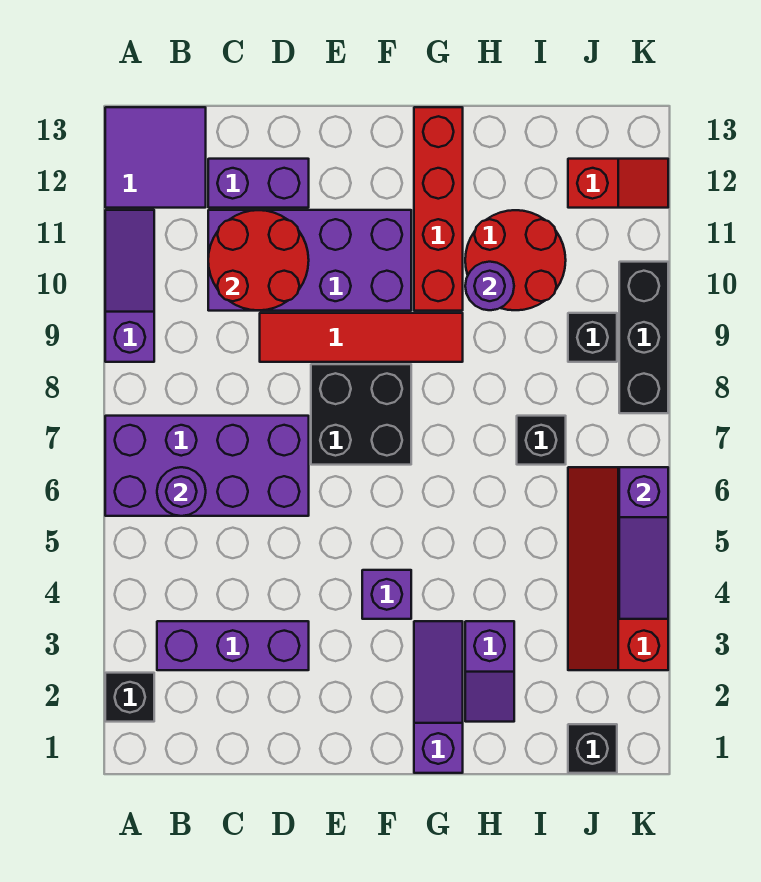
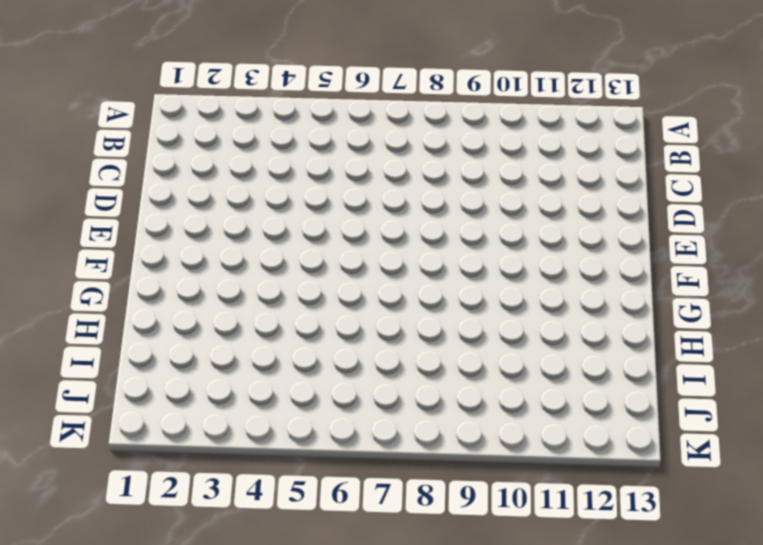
none -> black 1x1 brick [105,673,154,722]
none -> purple 2x4 brick [105,416,309,516]
none -> purple 1x3 slope [105,210,154,362]

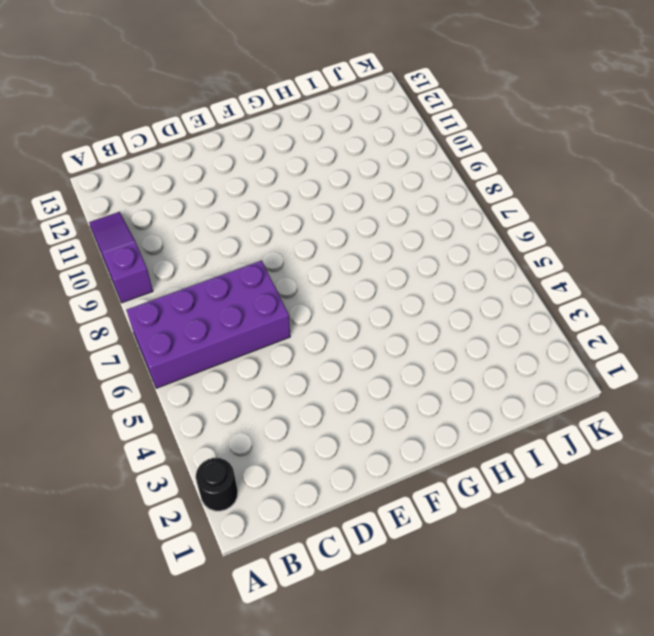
black 1x1 round brick [196,458,238,511] -> black 1x1 brick [105,673,154,722]
none -> purple 2x2 tile [105,107,206,208]
none -> purple 1x3 brick [157,621,309,670]
none -> purple 2x4 brick [208,210,411,311]

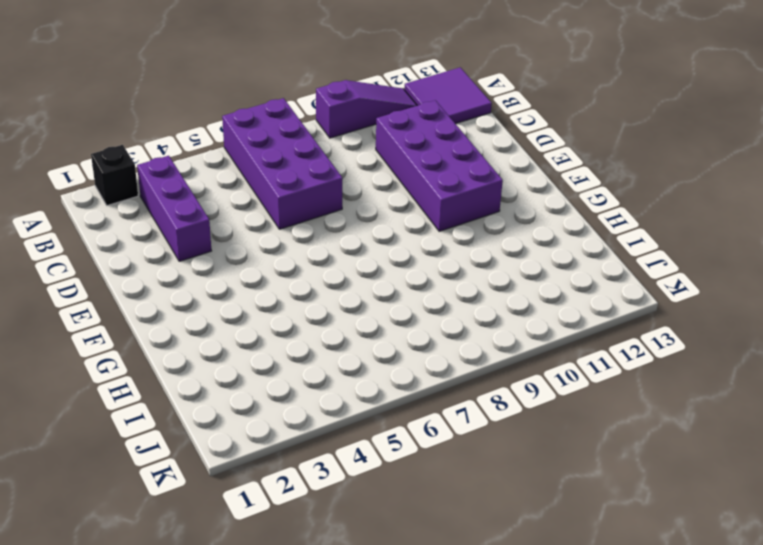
none -> purple 1x2 brick [208,159,309,208]
none -> red 1x4 tile [260,313,463,362]
none -> black 2x2 brick [311,364,411,465]

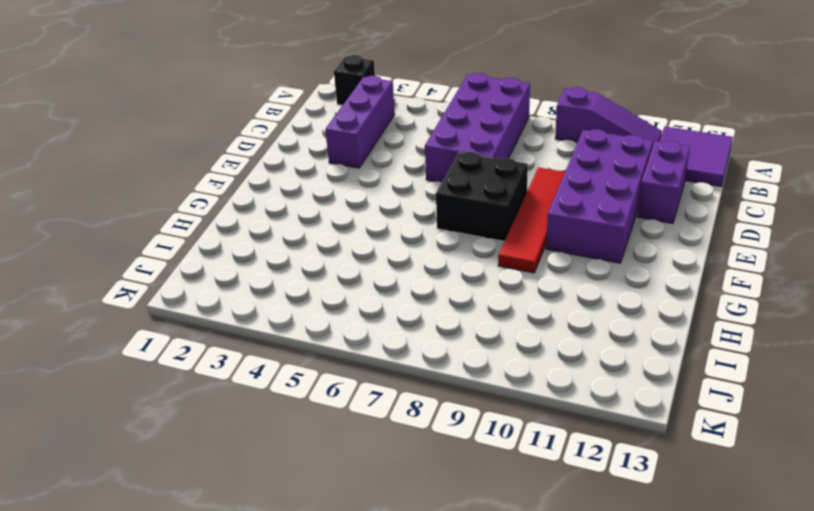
none -> purple 1x1 brick [362,570,411,619]
none -> purple 1x3 slope [414,621,463,773]
none -> red 1x4 brick [414,107,463,311]

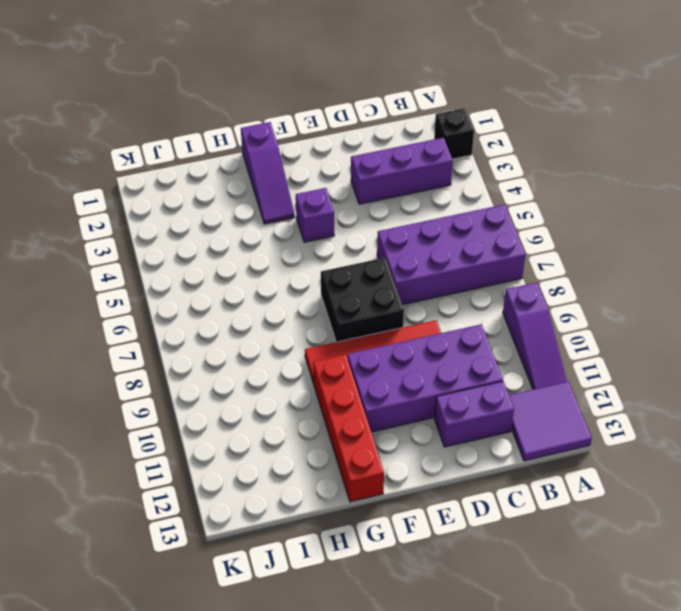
none -> purple 1x2 slope [465,621,514,722]
none -> red 2x2 round brick [465,210,566,310]
none -> black 1x1 brick [517,416,566,465]

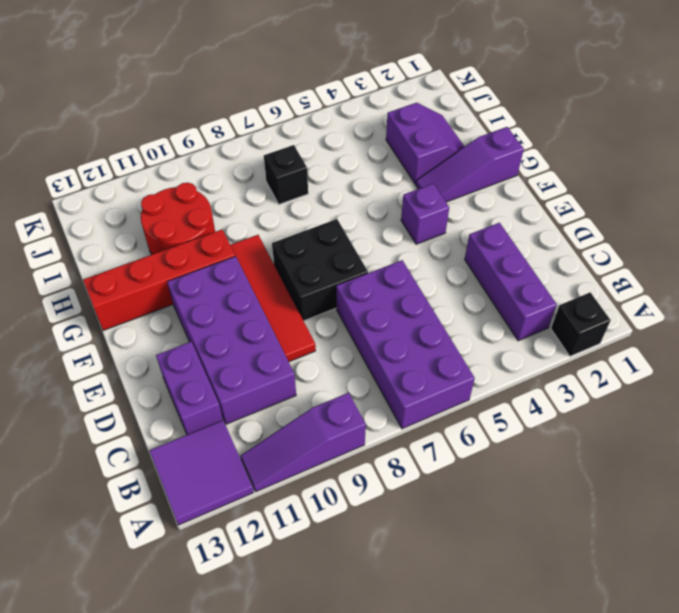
purple 2x2 slope [386,103,465,184] -> purple 1x2 slope [465,621,514,722]
none -> black 1x1 brick [568,724,617,773]
none -> red 2x4 slope [568,467,668,670]
none -> black 1x1 brick [568,313,617,362]

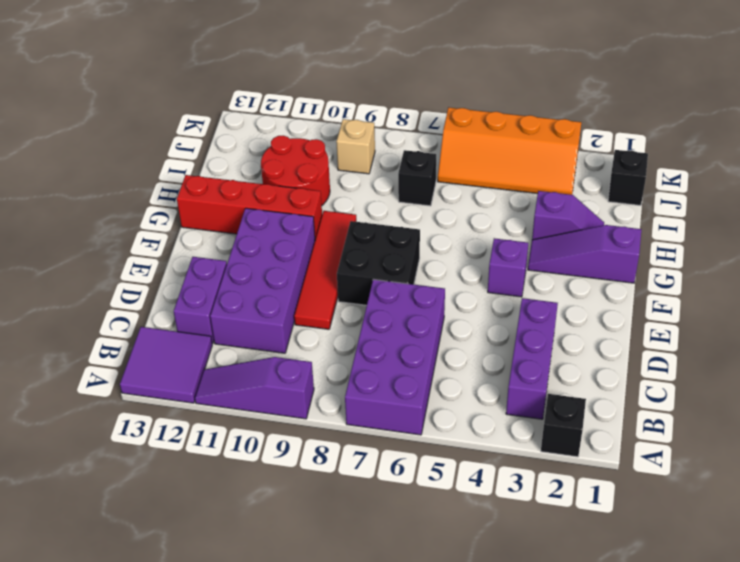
orange 2x4 slope [438,107,581,195] -> red 2x4 slope [568,467,668,670]
tan 1x1 brick [336,119,375,174] -> black 1x1 brick [568,313,617,362]
none -> red 1x2 slope [568,159,668,208]
none -> black 1x3 brick [619,262,668,413]
none -> purple 1x1 round brick [157,467,206,516]

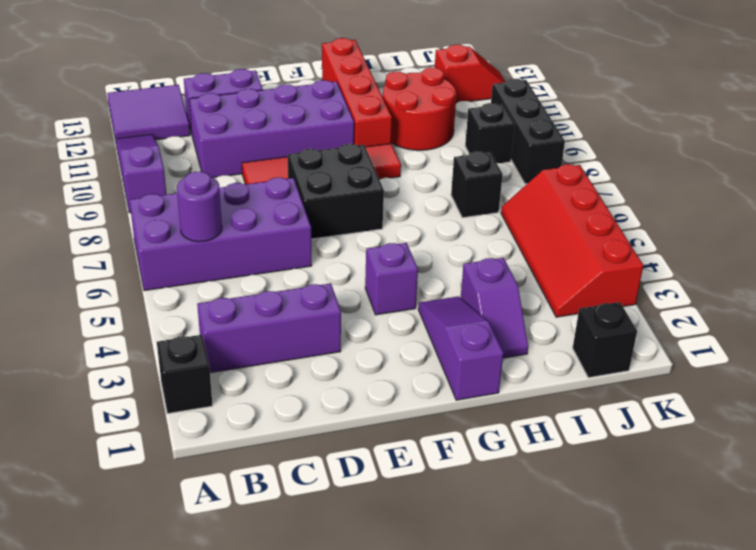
none -> red 2x2 round brick [208,210,309,310]
none -> purple 1x1 round brick [465,262,514,310]
none -> purple 1x3 slope [619,467,668,619]

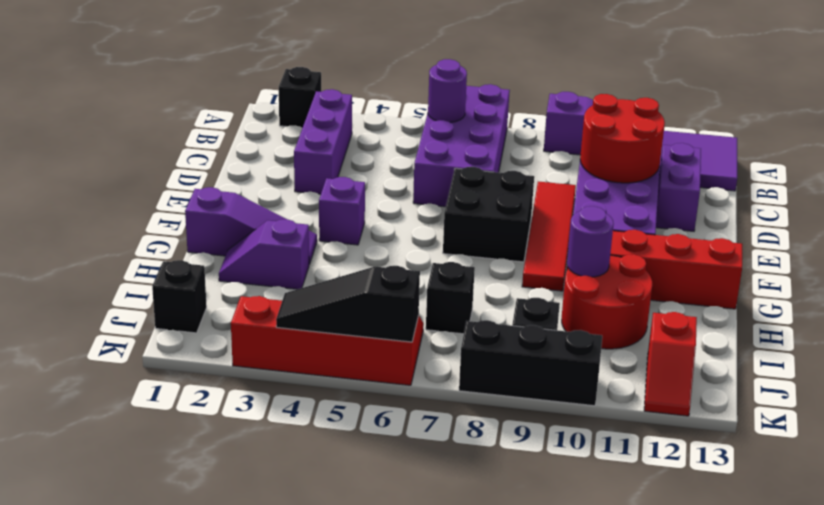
black 1x3 slope [276,266,420,342] -> purple 1x3 slope [619,467,668,619]

